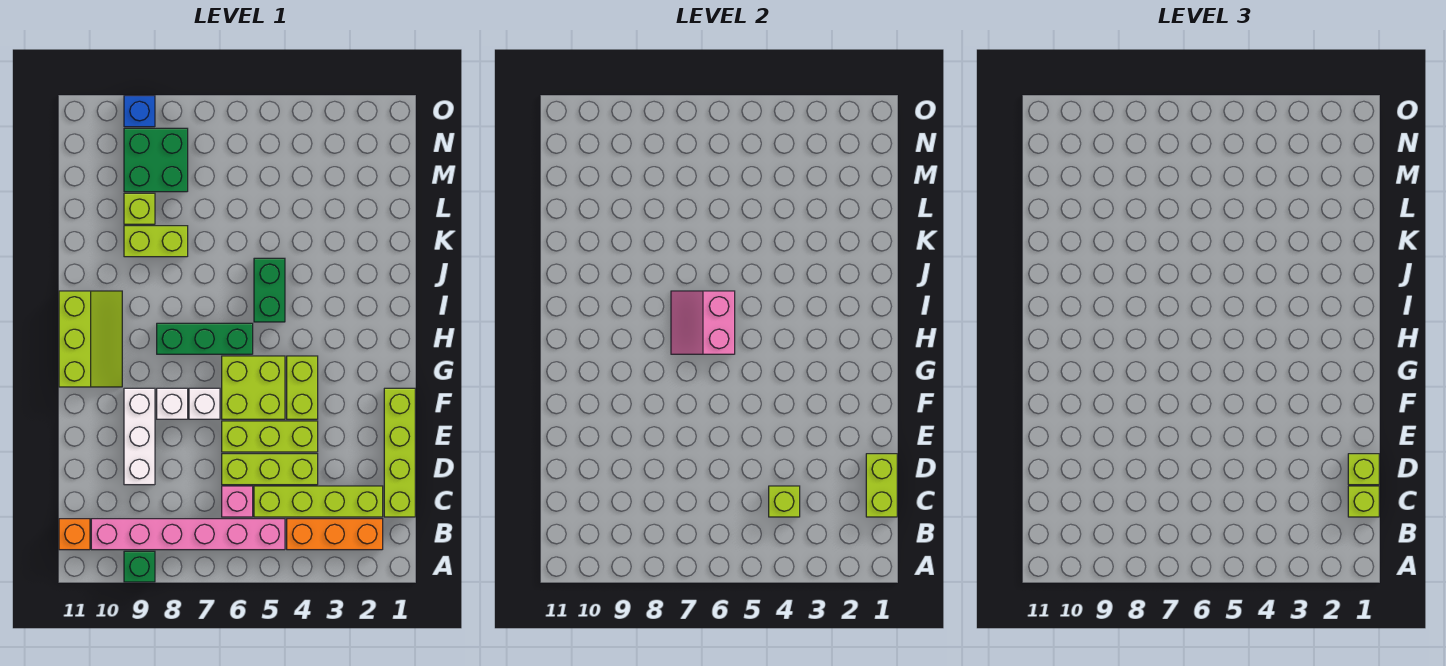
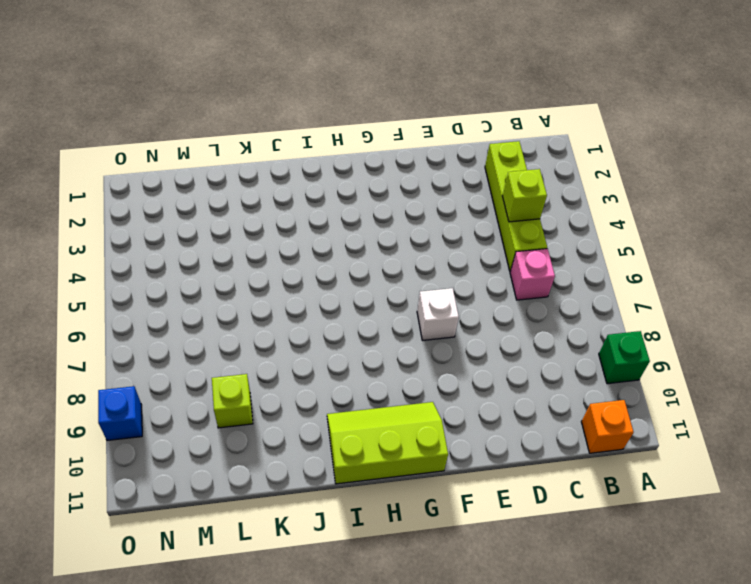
none -> orange 1x3 brick [287,519,383,550]
none -> pink 1x6 brick [91,519,285,550]
none -> lime 1x4 brick [384,388,415,517]

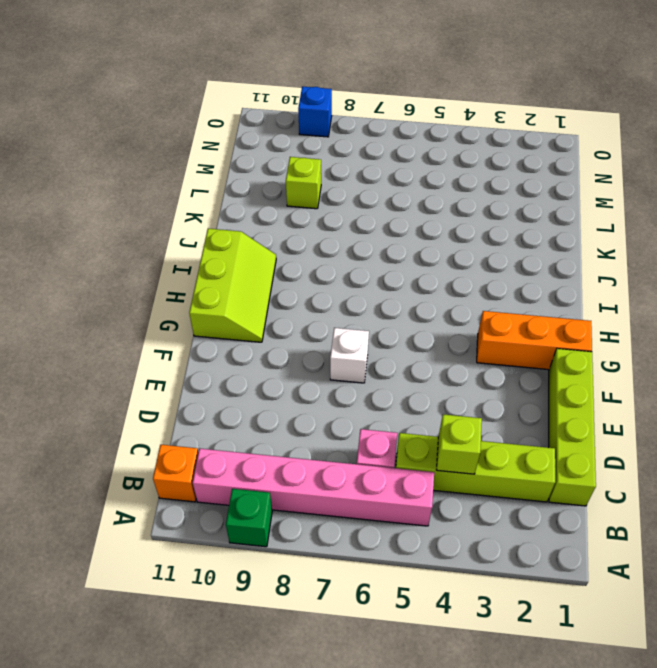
orange 1x3 brick [477,311,592,370] -> orange 1x3 brick moved to [287,519,383,550]
none -> lime 1x3 brick [222,454,318,485]
none -> white 1x3 brick [124,388,155,485]
none -> lime 1x3 brick [222,421,318,452]

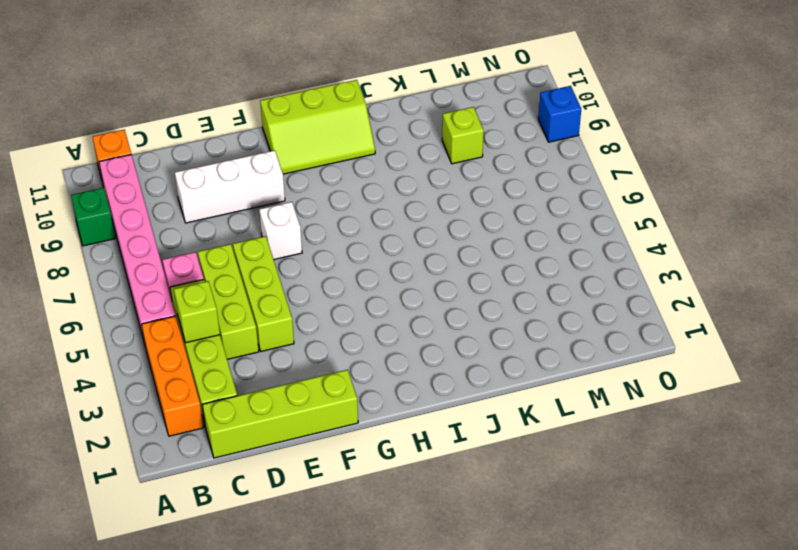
none -> lime 1x2 brick [287,356,318,419]
none -> lime 2x2 brick [222,356,285,419]
none -> white 1x1 brick [157,388,188,419]

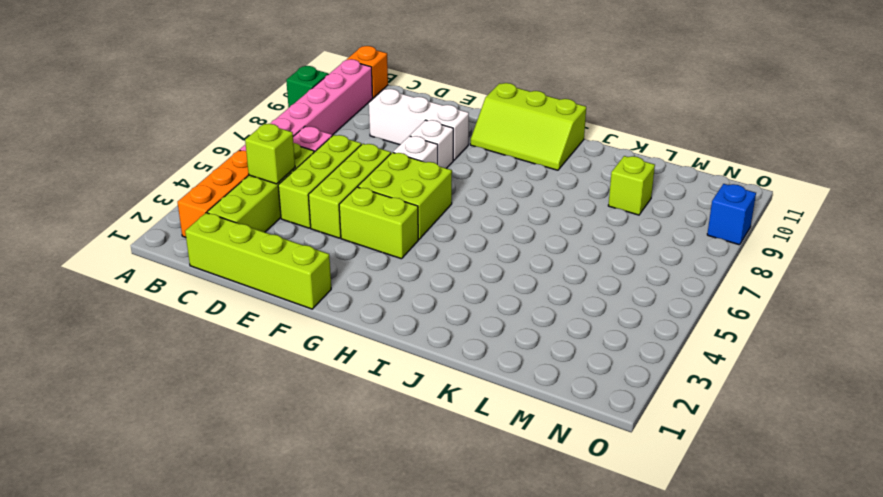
none -> green 1x3 brick [157,323,253,354]
none -> green 1x2 brick [254,258,285,322]
none -> lime 1x2 brick [124,226,188,257]

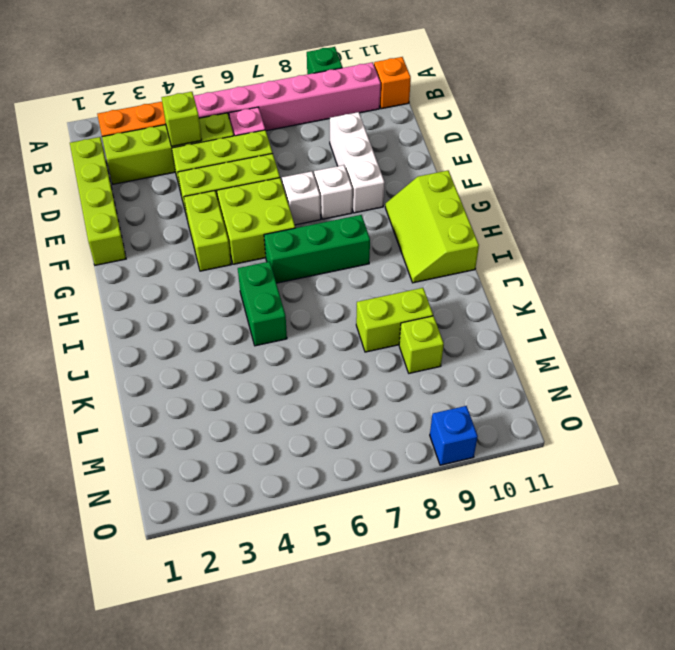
none -> green 2x2 brick [124,128,188,192]
none -> lime 1x2 brick [866,454,897,517]
none -> pink 2x2 slope [671,291,735,354]

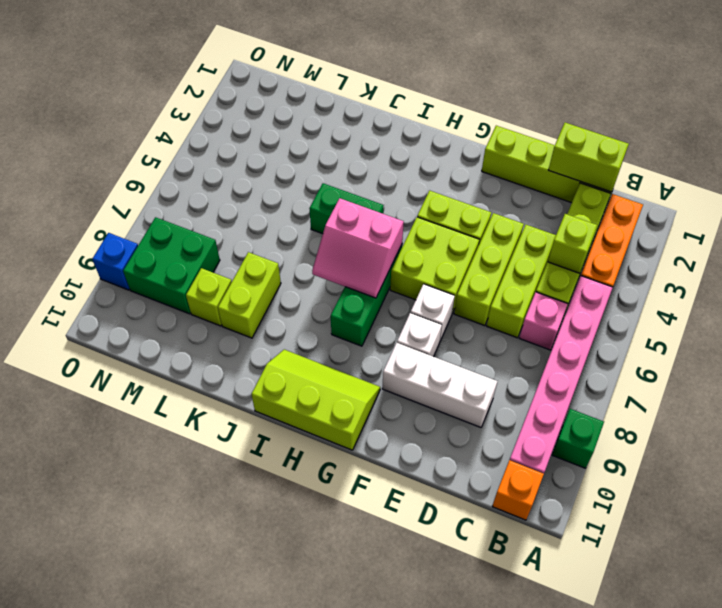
none -> lime 1x1 brick [1348,486,1379,517]
none -> lime 1x1 brick [1348,454,1379,485]

